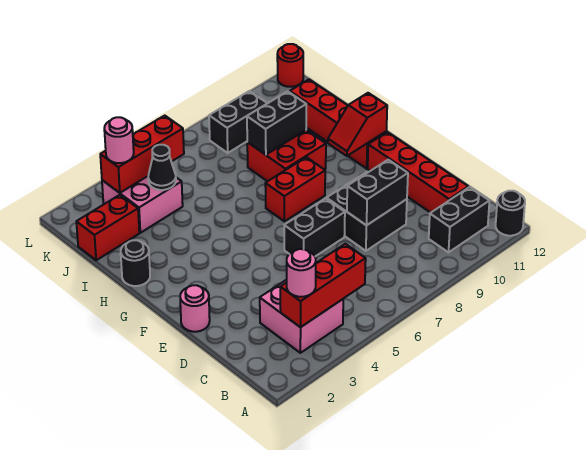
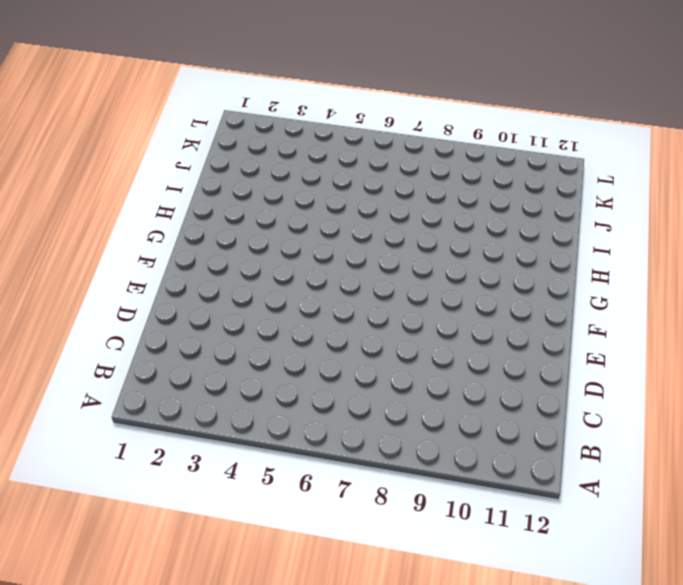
none -> black 1x1 round brick [496,191,525,236]
none -> pink 2x2 brick [260,280,343,353]
none -> black 1x2 brick [429,187,489,252]

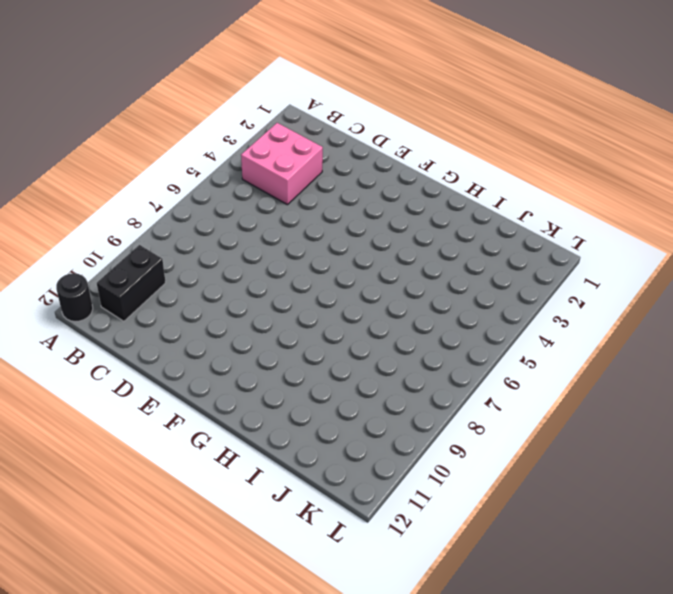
none -> red 1x4 brick [368,132,468,213]
none -> black 2x2 brick [327,172,407,251]
none -> pink 1x1 round brick [180,285,210,332]

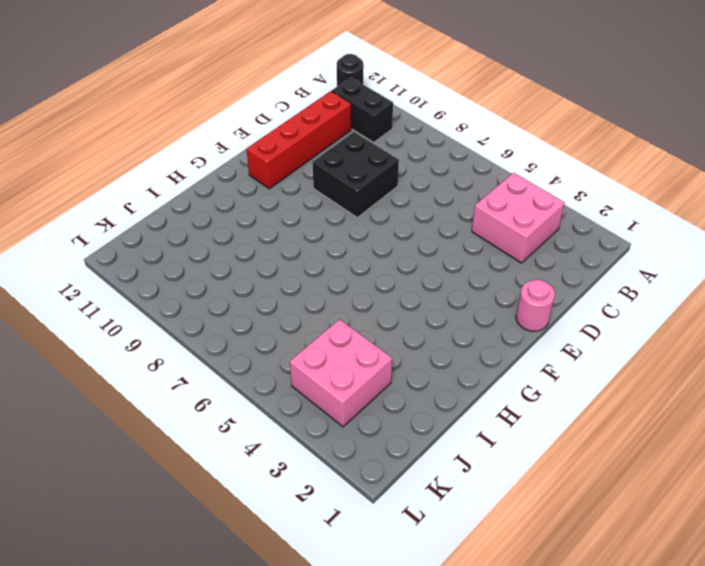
none -> black 1x2 brick [284,199,345,256]
none -> red 1x2 brick [265,157,325,221]
none -> red 1x4 brick [290,80,386,169]

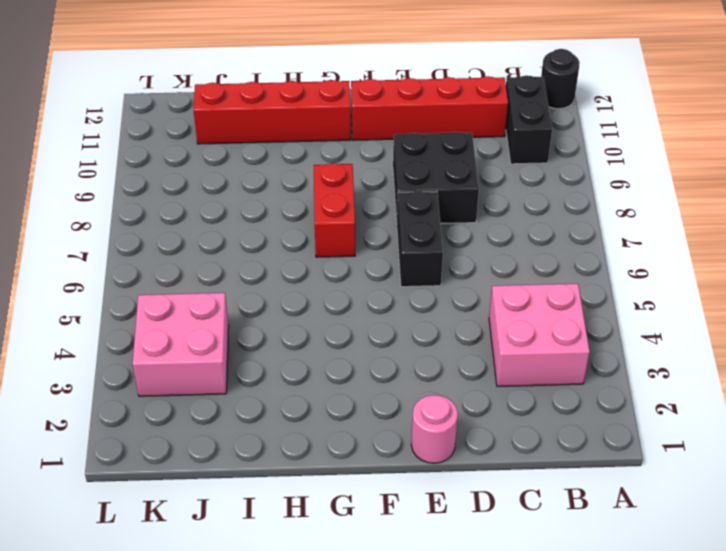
none -> black 1x1 round brick [121,240,150,286]
none -> red 2x2 brick [247,130,326,181]
none -> red 1x2 brick [76,195,139,260]

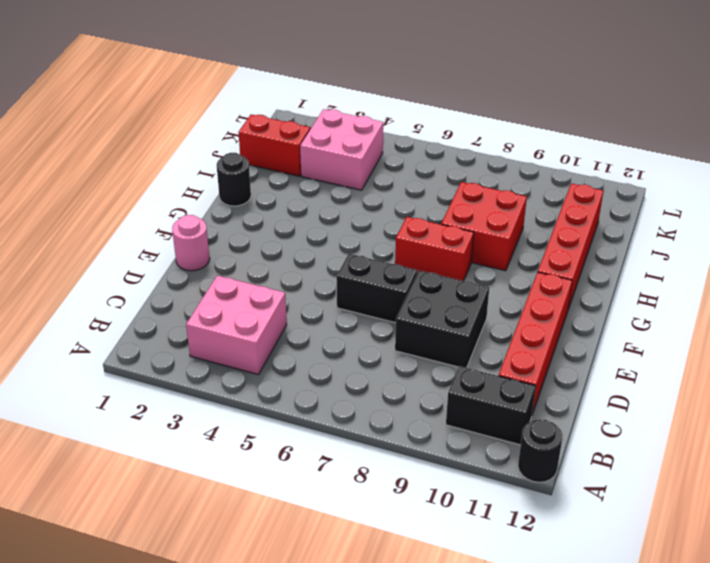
none -> black 1x2 brick [209,91,267,153]
none -> red 1x1 round brick [277,44,303,87]
none -> red 1x3 brick [280,244,366,327]

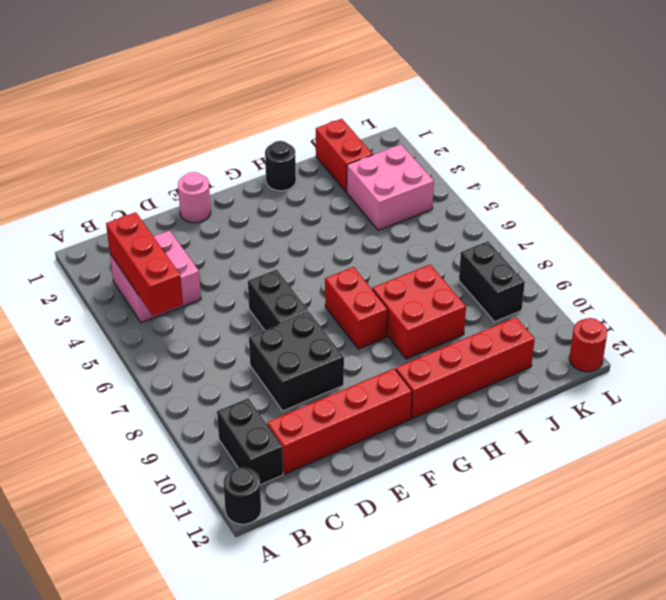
none -> black 1x2 brick [347,160,408,225]
none -> red 1x2 slope [328,93,387,156]
none -> black 1x2 brick [247,91,306,155]

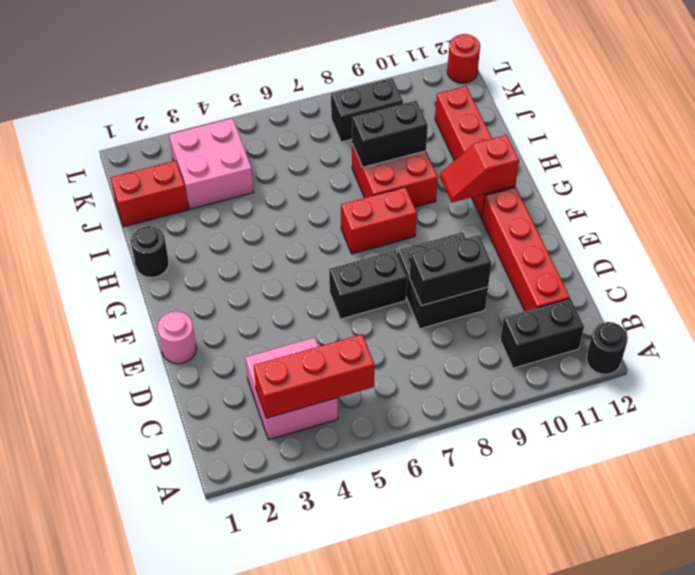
none -> black 1x1 cone [148,145,176,190]
none -> red 1x3 brick [100,116,184,193]
none -> pink 1x1 round brick [287,249,316,297]

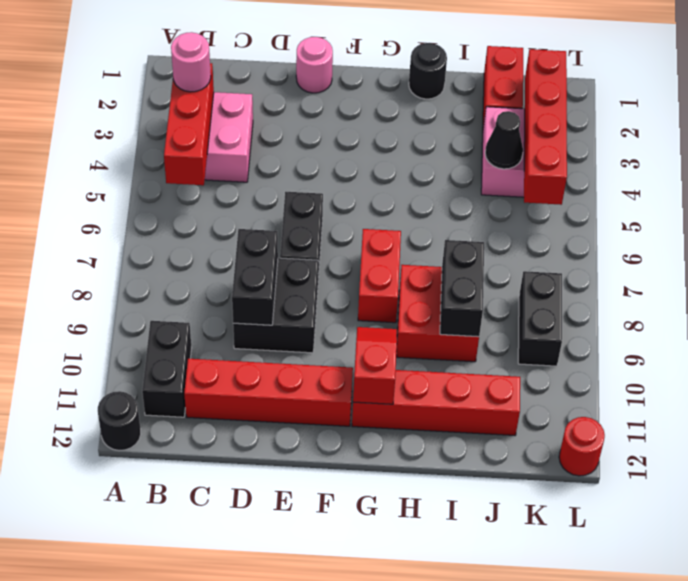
red 1x4 brick [524,49,567,205] -> red 1x3 brick [100,116,184,193]
none -> pink 1x1 round brick [104,117,134,163]

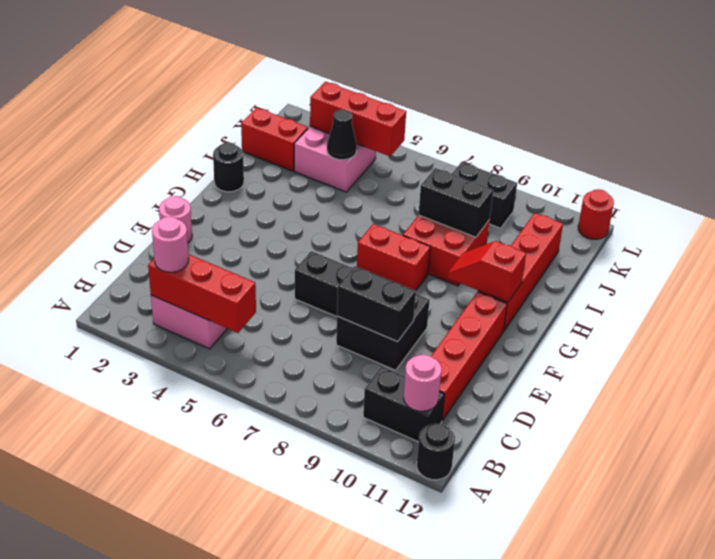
pink 1x1 round brick [404,355,441,411] -> pink 1x1 round brick moved to [104,117,134,163]

